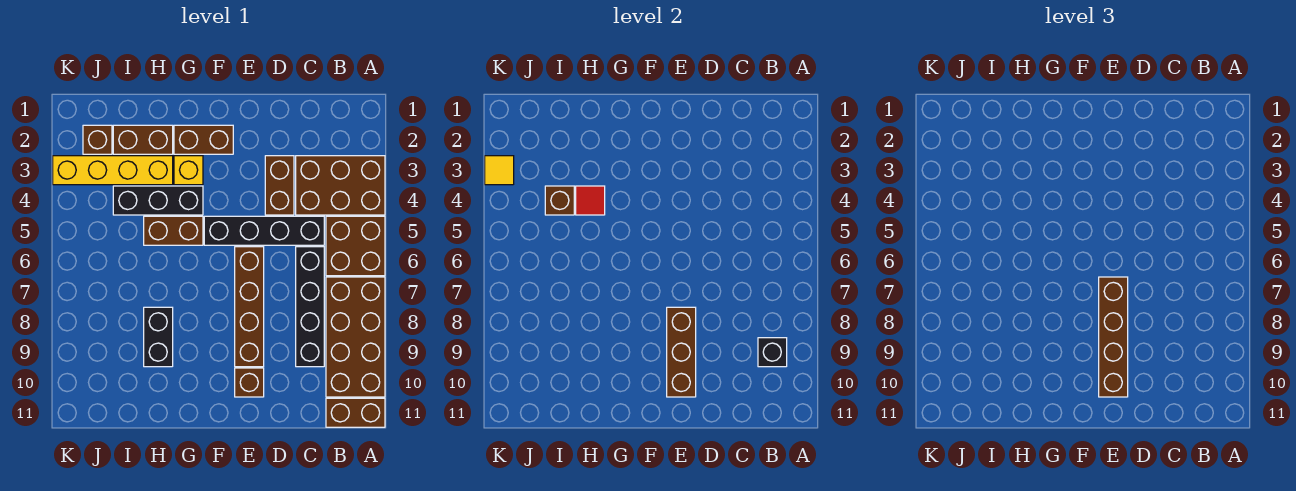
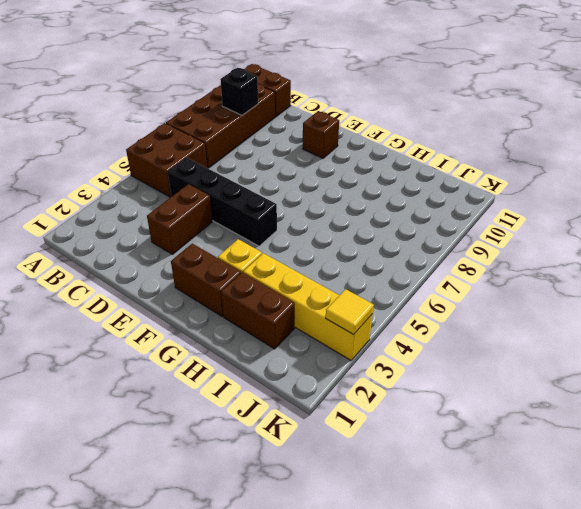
none -> brown 2x3 brick [296,156,385,215]
none -> black 1x4 brick [296,247,324,367]
none -> brown 1x4 brick [235,247,264,367]

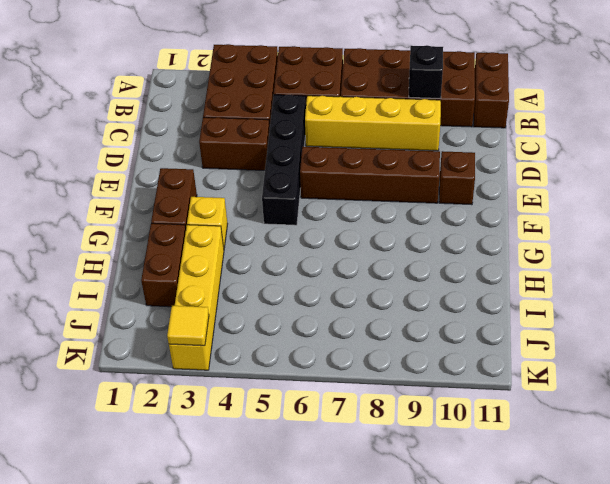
yellow 1x4 brick [305,96,441,151] -> black 1x4 brick [296,247,324,367]
none -> black 1x3 brick [113,186,203,215]
none -> brown 1x2 brick [144,216,203,245]
none -> black 1x2 brick [144,307,173,367]

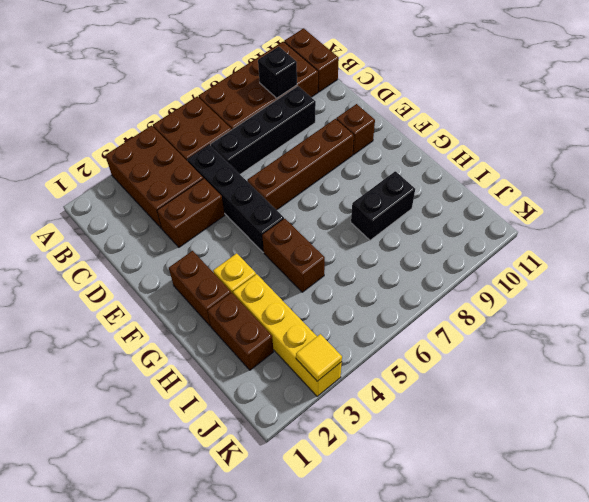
none -> black 1x3 brick [113,186,203,215]
none -> brown 1x1 brick [83,125,112,154]
none -> brown 1x3 brick [667,307,696,397]

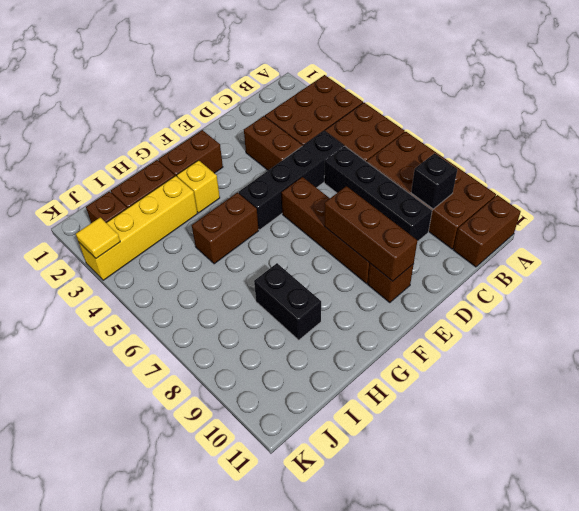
none -> black 1x3 brick [113,186,203,215]
none -> red 1x1 tile [576,186,605,215]
none -> brown 1x1 brick [545,186,574,215]

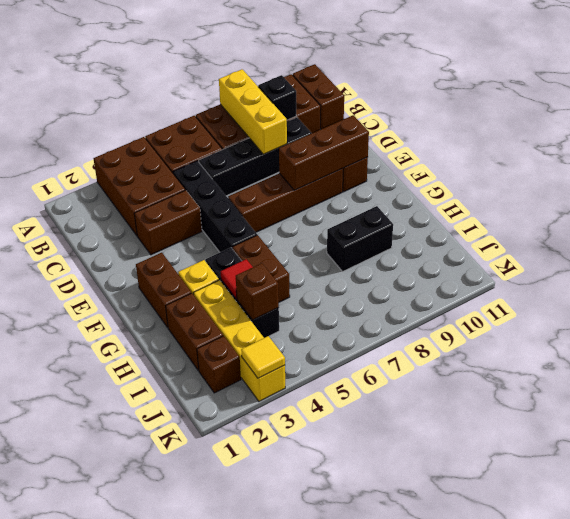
yellow 1x3 brick [219,69,287,154] -> none
none -> brown 1x4 brick [1099,277,1128,397]

